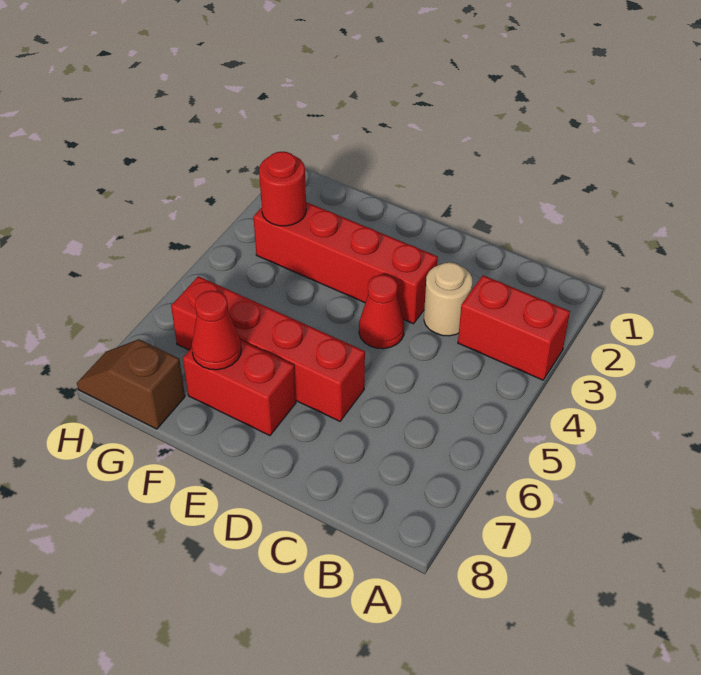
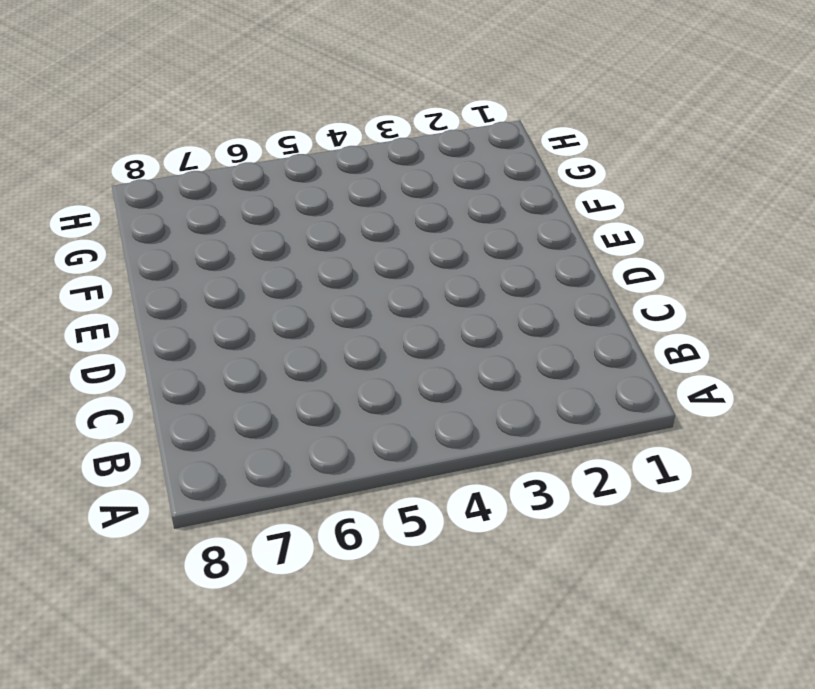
none -> red 1x2 brick [458,275,570,380]
none -> tan 1x1 round brick [424,262,472,336]

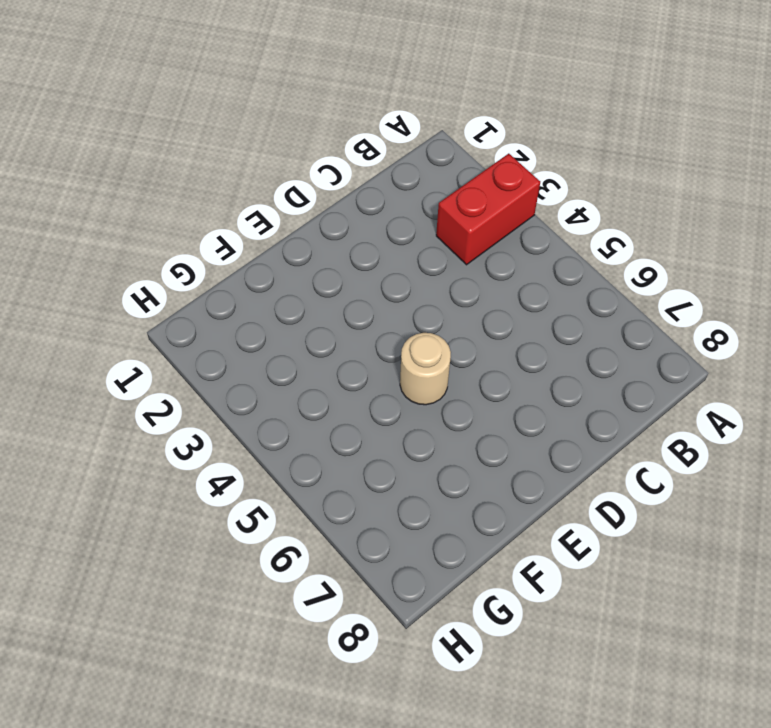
tan 1x1 round brick [400,333,451,405] -> tan 1x1 round brick moved to [424,262,472,336]
none -> red 1x4 brick [253,202,438,324]
none -> red 1x1 cone [359,275,404,349]

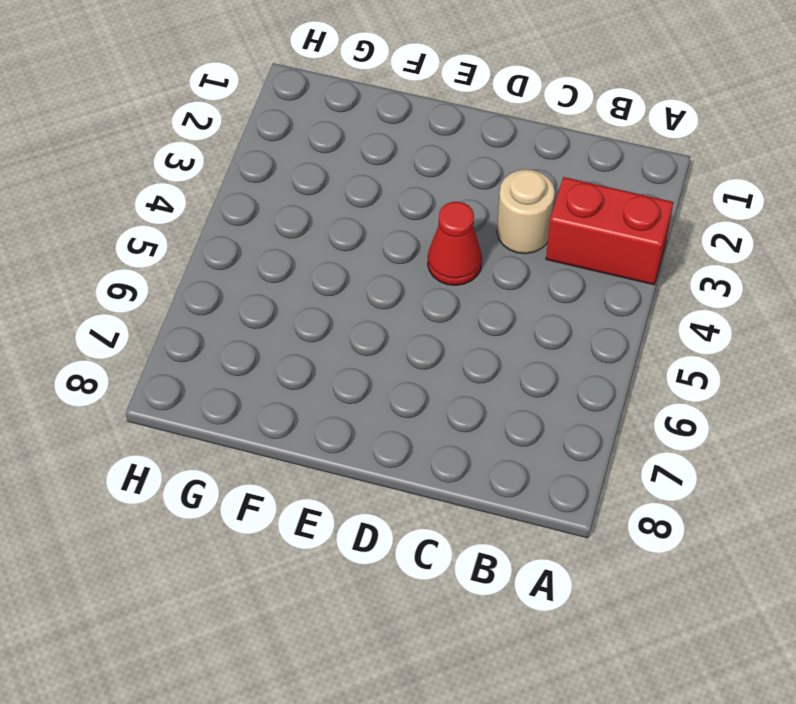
none -> red 1x4 brick [253,202,438,324]
none -> red 1x4 brick [171,276,365,421]

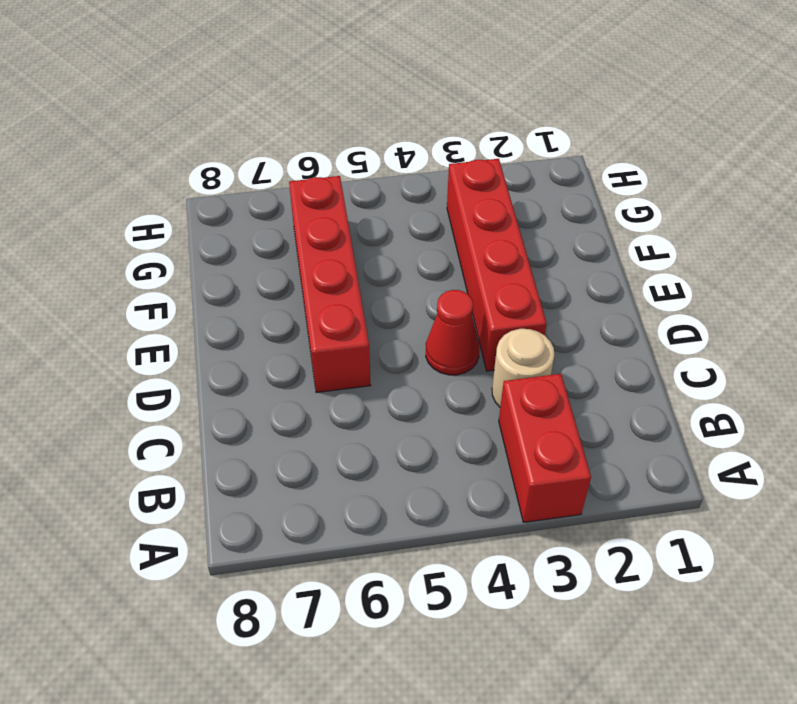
none -> red 1x2 brick [183,340,296,436]
none -> brown 1x2 slope [77,339,185,429]

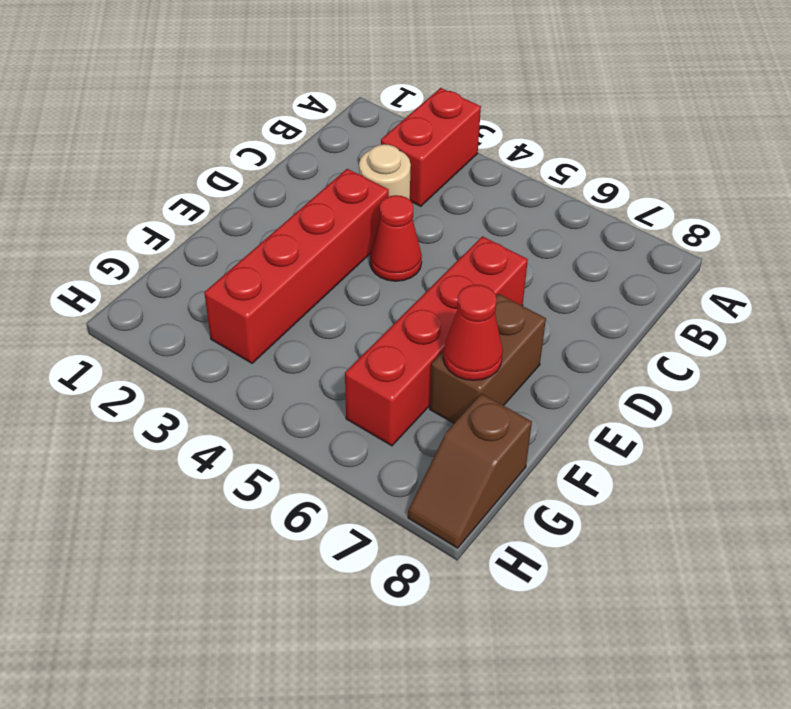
brown 1x2 brick [430,294,546,423] -> red 1x2 brick [183,340,296,436]
none -> red 1x1 round brick [259,152,306,226]

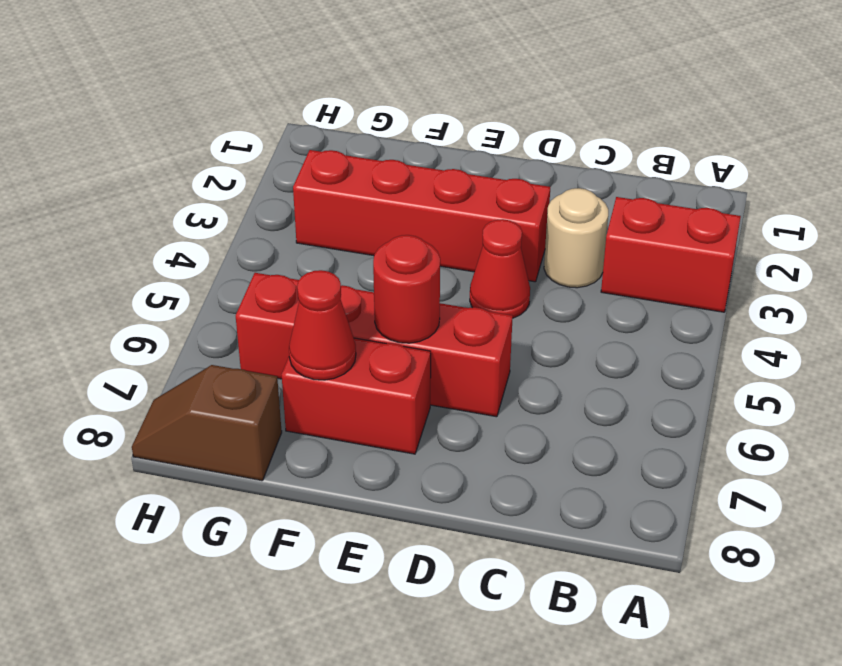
red 1x1 round brick [373,235,440,343] -> red 1x1 round brick moved to [259,152,306,226]

